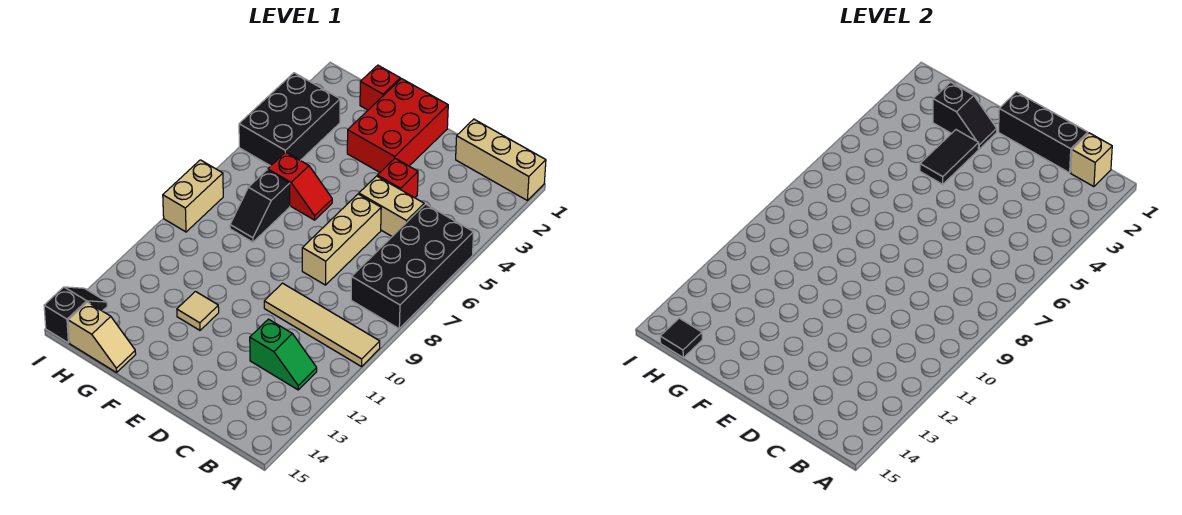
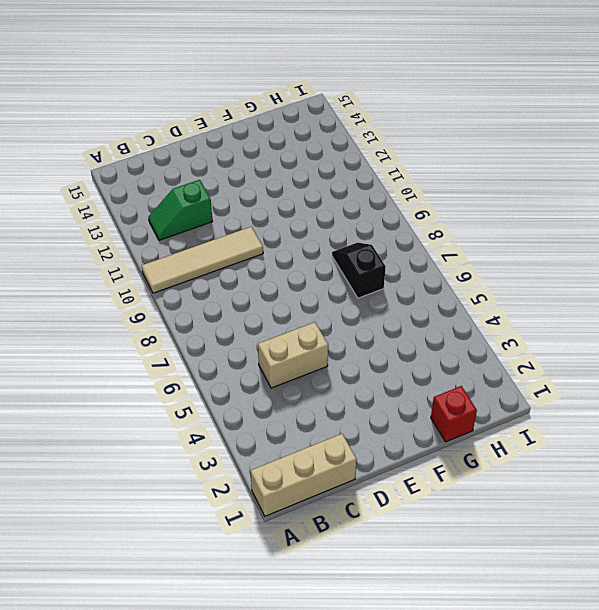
none -> black 2x4 brick [351,204,474,328]
none -> red 1x1 brick [377,158,418,198]
none -> tan 1x3 brick [302,194,381,285]

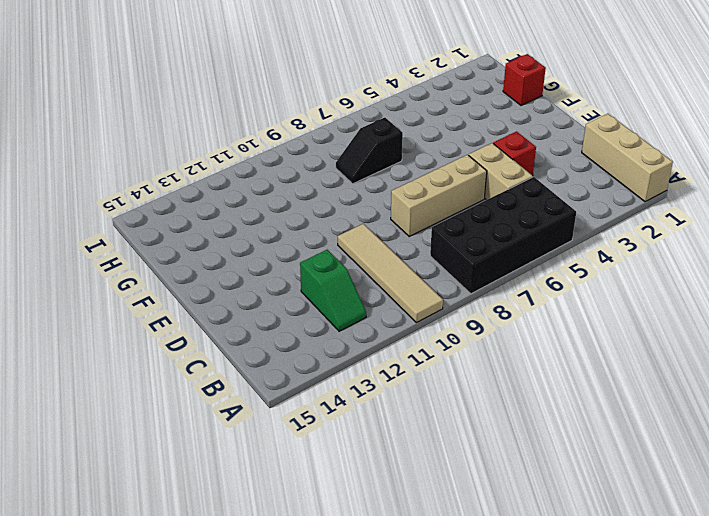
none -> red 2x3 brick [347,79,448,172]
none -> red 1x2 slope [268,152,332,220]
none -> tan 1x1 tile [177,291,219,330]

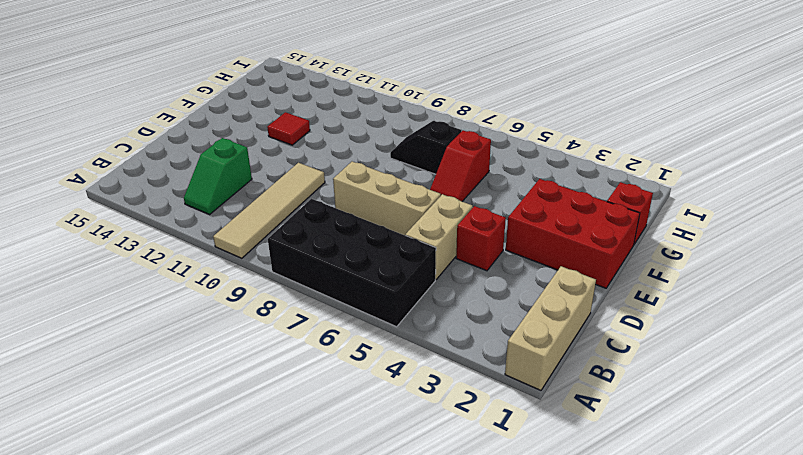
red 1x1 tile [267,112,310,145] -> tan 1x1 tile [177,291,219,330]
none -> tan 1x2 slope [68,302,136,373]
none -> black 2x3 brick [239,73,340,166]
none -> tan 1x2 brick [163,160,223,232]

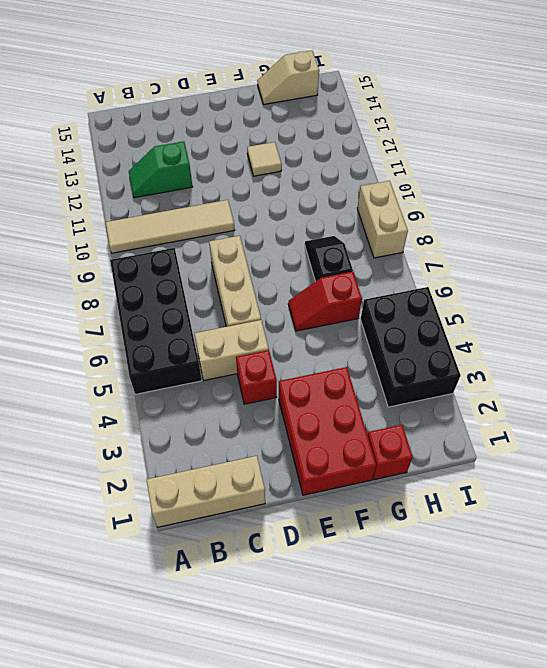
none -> black 1x2 slope [44,287,107,343]
none -> tan 1x1 brick [1071,133,1112,187]
none -> black 1x3 brick [999,92,1088,173]

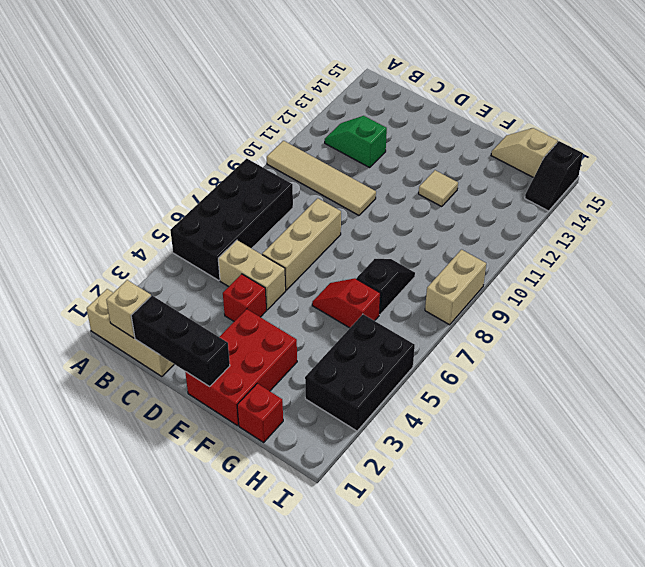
none -> black 1x2 slope [933,82,997,149]
none -> black 1x2 tile [920,130,979,184]
none -> black 1x1 tile [660,318,702,358]

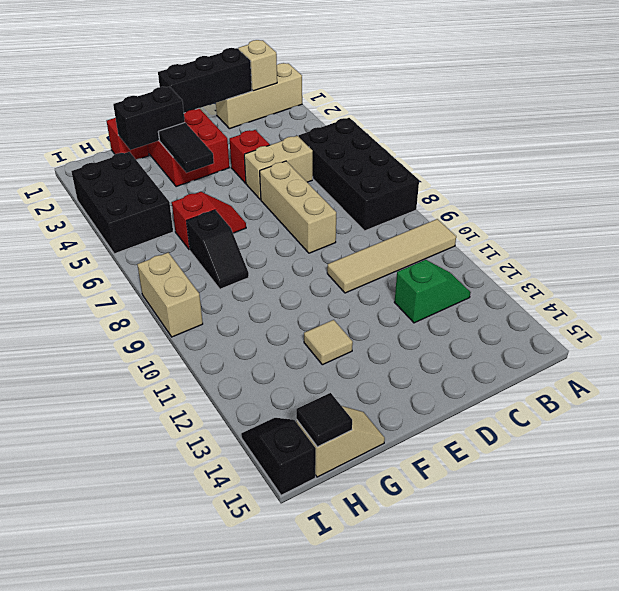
black 1x2 brick [113,87,185,150] -> black 1x2 slope [933,82,997,149]

